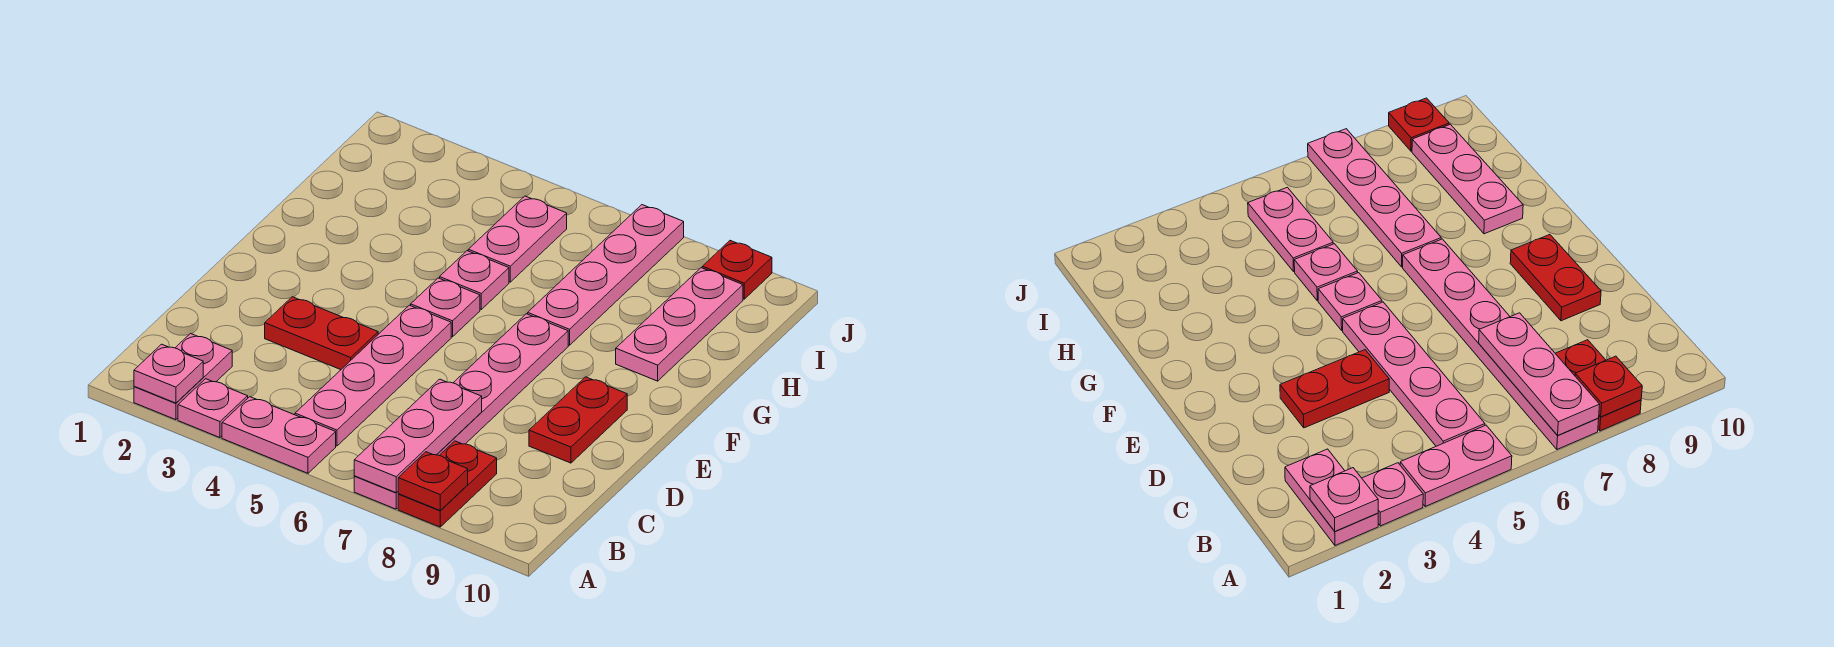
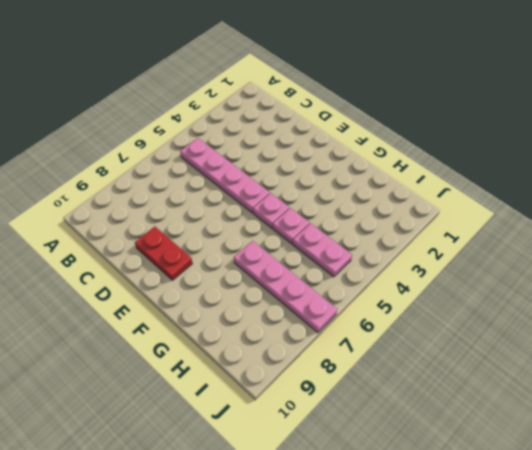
none -> pink 1x2 plate [134,334,232,420]
none -> pink 1x1 plate [178,379,248,438]
none -> pink 1x2 plate [222,397,336,473]

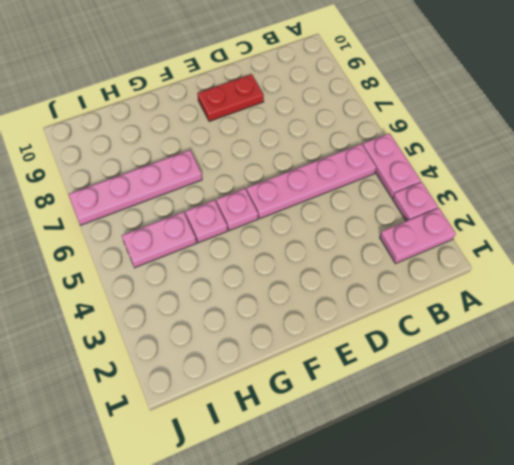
none -> pink 1x6 plate [354,314,568,509]
none -> red 1x2 plate [398,441,497,527]
none -> red 1x2 plate [265,297,378,370]

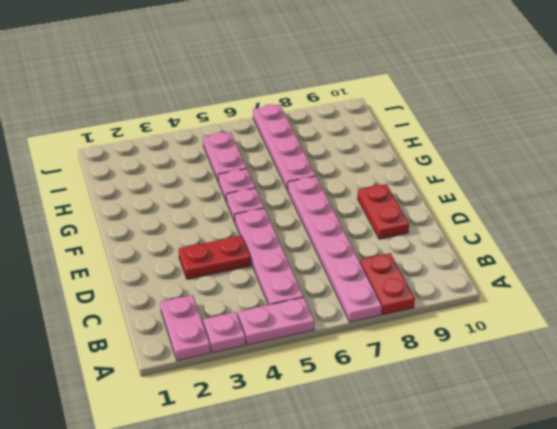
none -> pink 1x3 plate [616,268,743,381]
none -> red 1x1 plate [702,241,772,299]
none -> pink 1x1 plate [134,344,203,403]

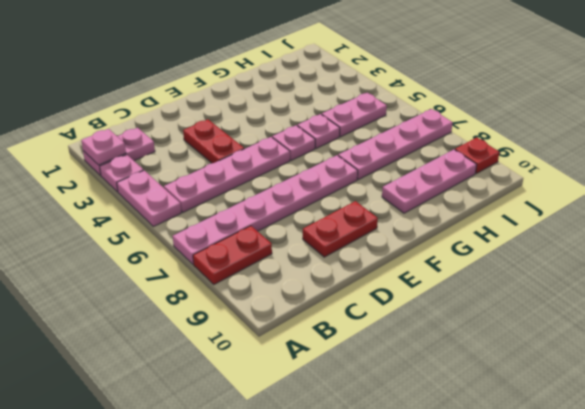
none -> pink 1x3 plate [354,379,482,493]
none -> red 1x1 plate [398,452,468,511]

